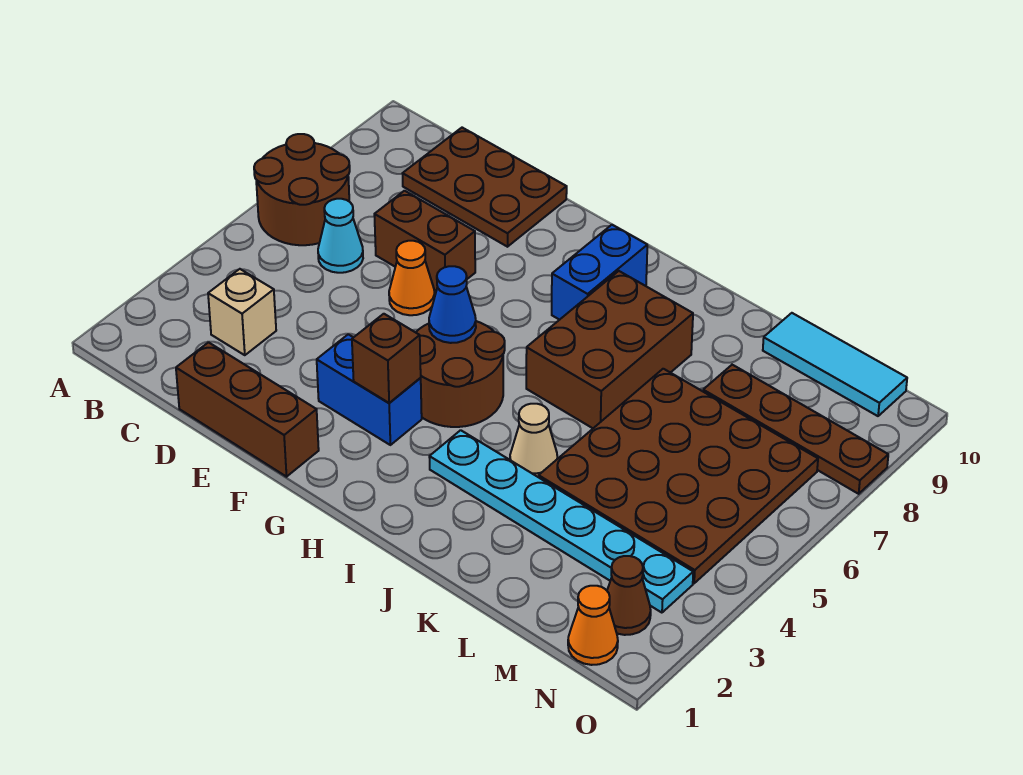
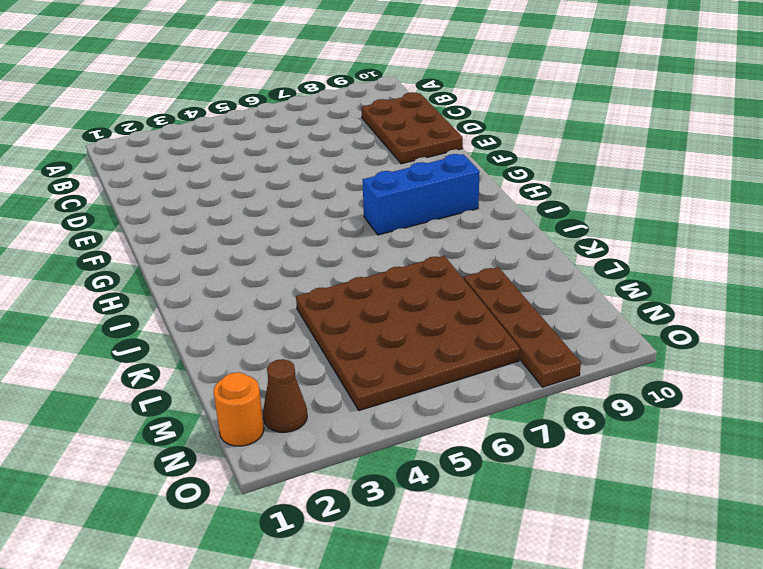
blue 1x3 brick [363,154,480,235] -> blue 1x2 brick [552,225,647,320]
orange 1x1 round brick [214,372,264,446] -> orange 1x1 cone [568,586,618,665]
none -> brown 2x2 round brick [254,134,350,245]
none -> tan 1x1 brick [208,269,276,355]
none -> cyan 1x1 cone [318,199,363,273]

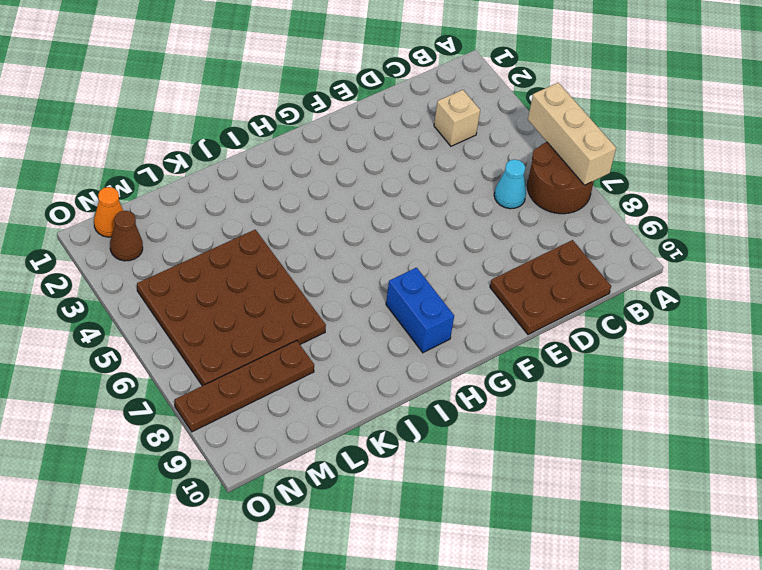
tan 1x3 brick [528,83,616,185] -> none
none -> brown 1x3 brick [176,342,319,477]
none -> brown 1x2 brick [374,191,475,291]
none -> orange 1x1 cone [389,241,435,315]

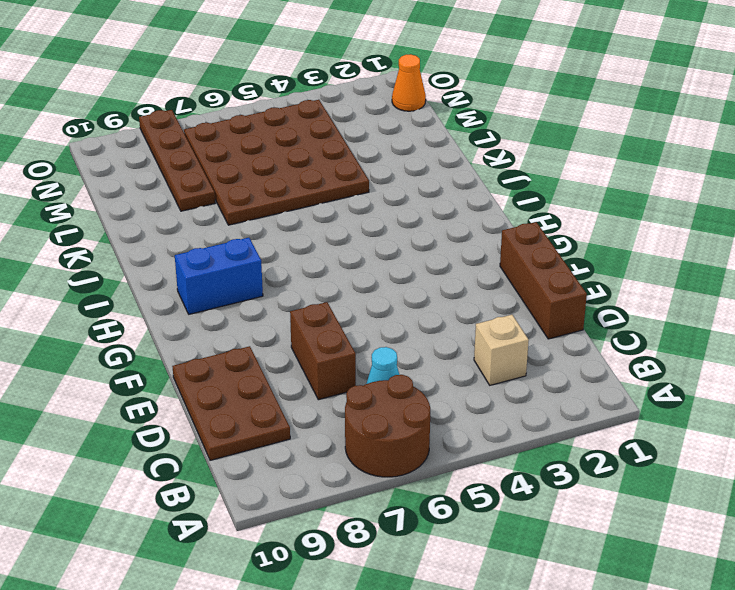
none -> orange 1x1 cone [389,241,435,315]
none -> blue 1x2 brick [317,334,422,445]
none -> brown 2x2 round brick [416,321,505,427]

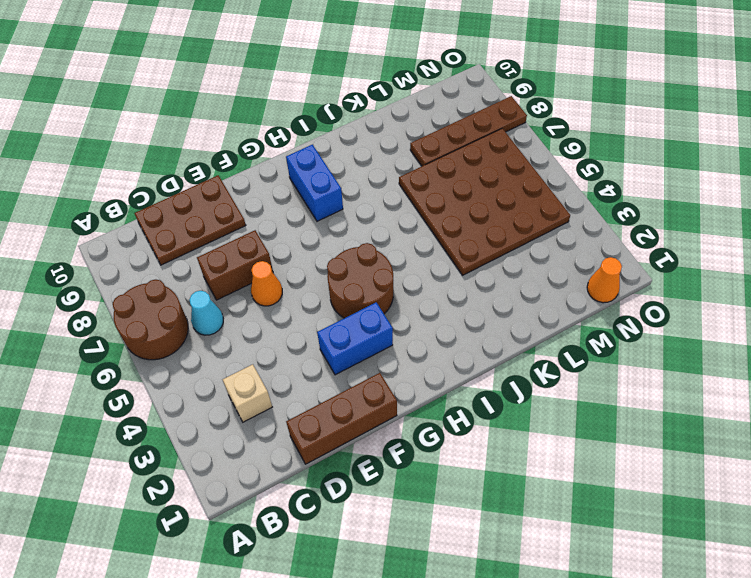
none -> cyan 1x6 plate [429,430,693,613]
none -> brown 2x3 brick [526,271,693,428]
none -> tan 1x1 cone [510,404,558,477]

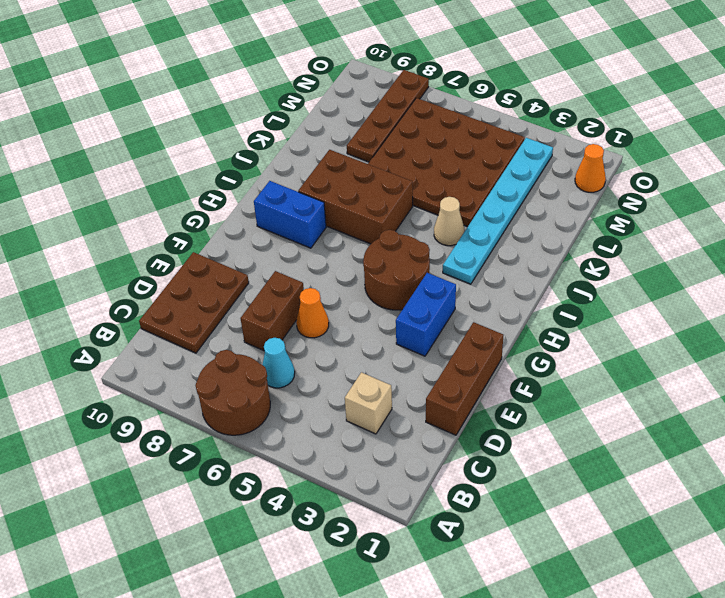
none -> cyan 1x3 tile [763,313,907,416]
none -> brown 1x1 cone [607,556,651,635]
none -> brown 1x1 brick [352,314,421,403]

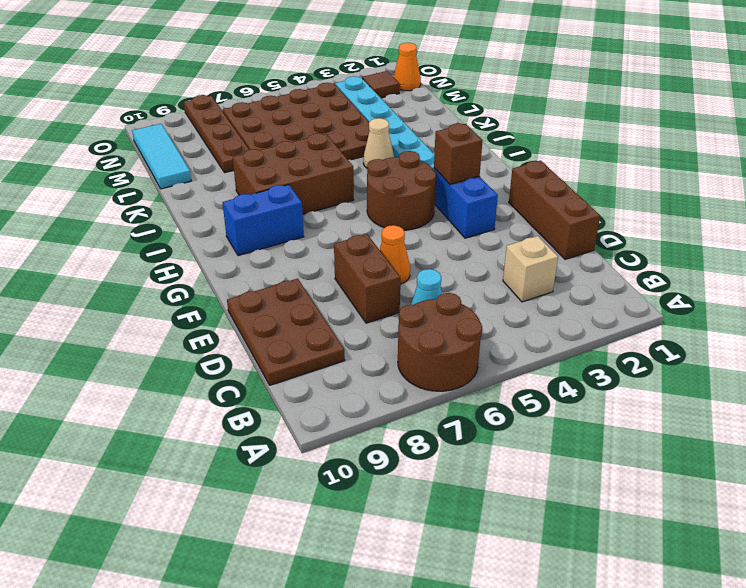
brown 1x1 tile [362,71,400,98] -> brown 1x1 cone [607,556,651,635]
none -> blue 1x1 cone [429,266,476,343]

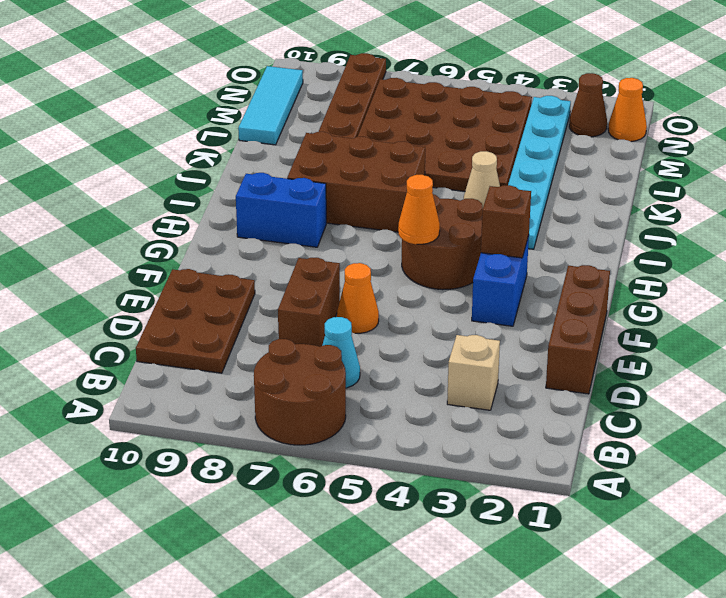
orange 1x1 cone [398,175,440,244] -> blue 1x1 cone [429,266,476,343]

